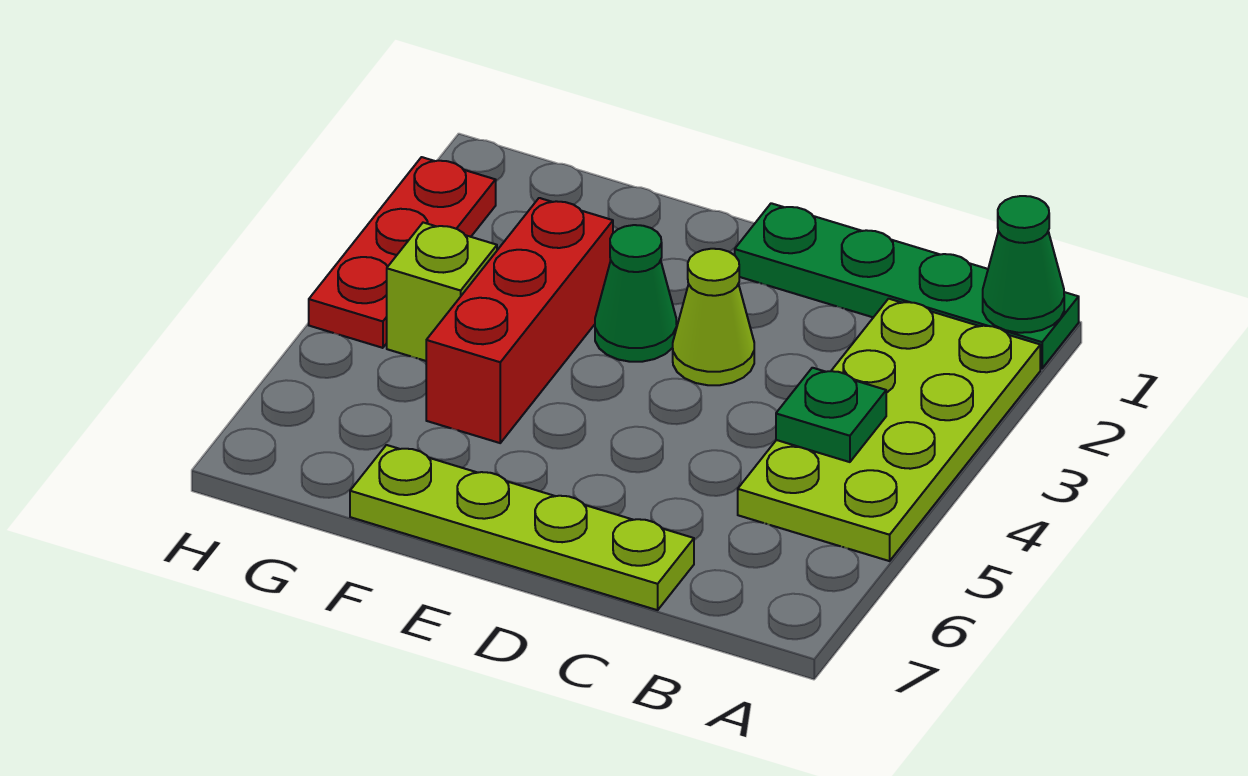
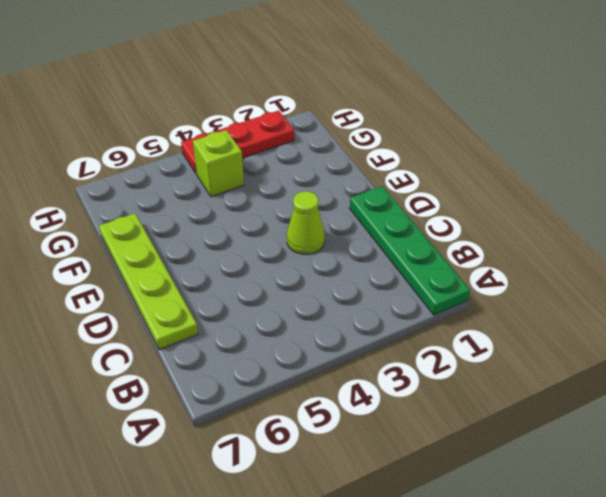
none -> lime 2x4 plate [738,299,1040,561]
none -> green 1x1 cone [595,225,677,362]

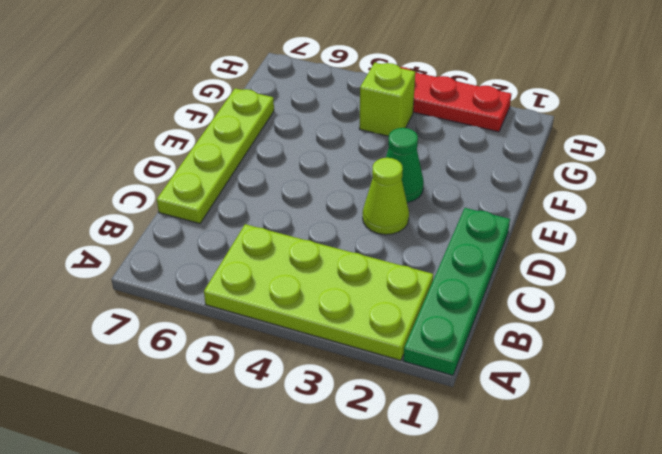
none -> red 1x3 brick [426,198,613,443]
none -> green 1x1 cone [983,196,1064,333]

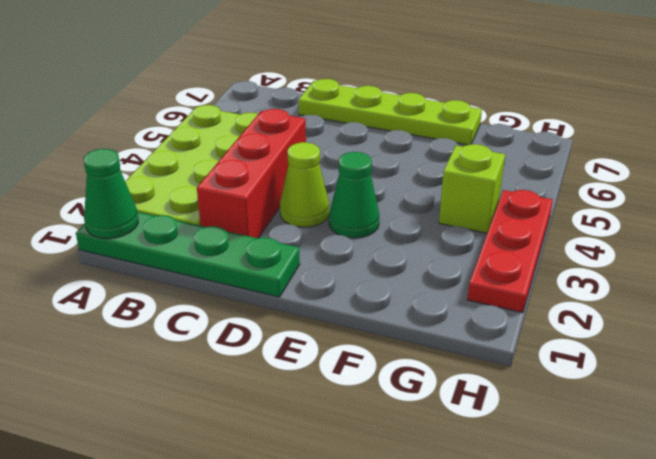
red 1x3 brick [197,109,306,238] -> red 1x3 brick moved to [426,198,613,443]
none -> green 1x1 plate [776,368,886,462]

